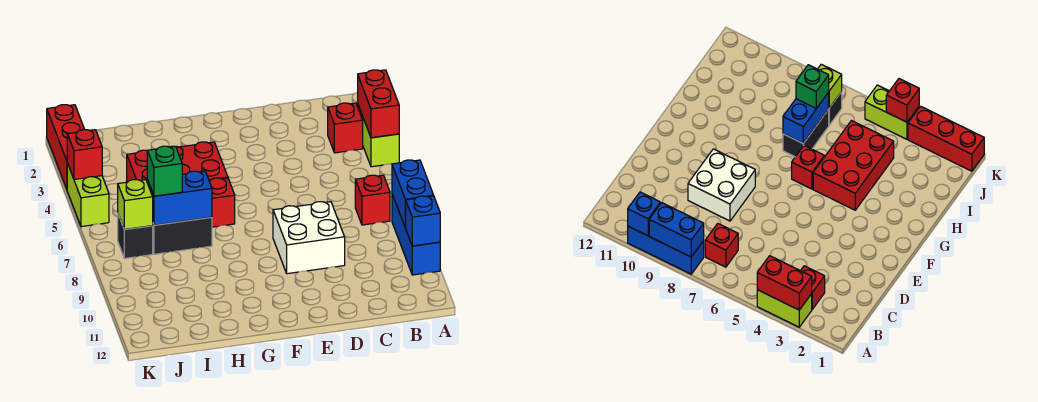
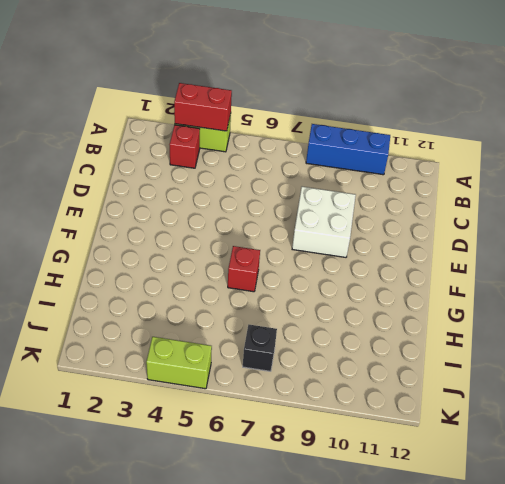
none -> red 1x1 brick [355,175,390,225]
none -> red 2x3 brick [127,142,228,182]
none -> black 1x2 brick [153,217,212,254]

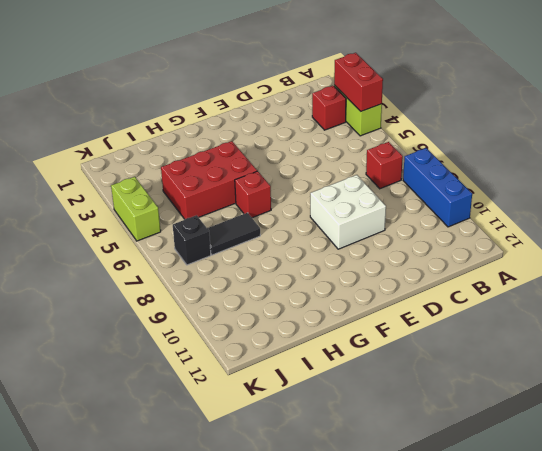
black 1x2 tile [207,213,260,255] -> black 1x2 brick [153,217,212,254]
none -> red 1x3 brick [47,105,85,189]
none -> blue 1x2 brick [392,160,434,228]
none -> blue 1x1 brick [406,196,440,246]

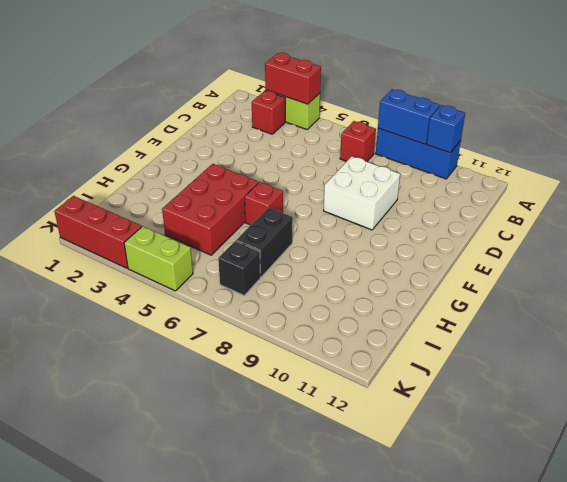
none -> blue 1x2 brick [147,171,212,225]
none -> lime 1x1 brick [118,180,153,229]
none -> red 1x1 brick [67,130,102,179]

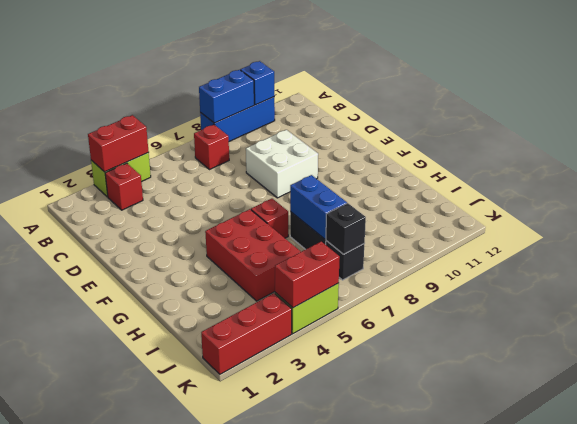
black 1x1 brick [326,203,366,254] -> lime 1x1 brick [118,180,153,229]
red 1x2 brick [275,242,340,308] -> red 1x1 brick [67,130,102,179]
none -> green 1x1 brick [147,146,182,196]

